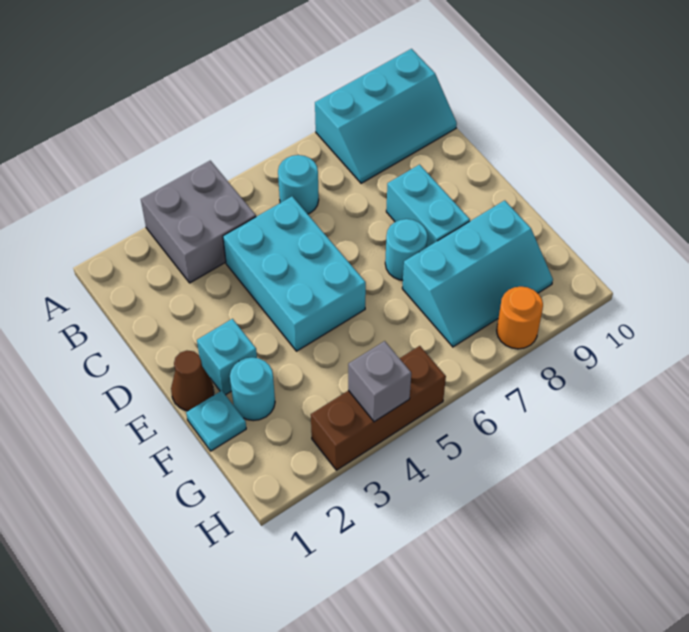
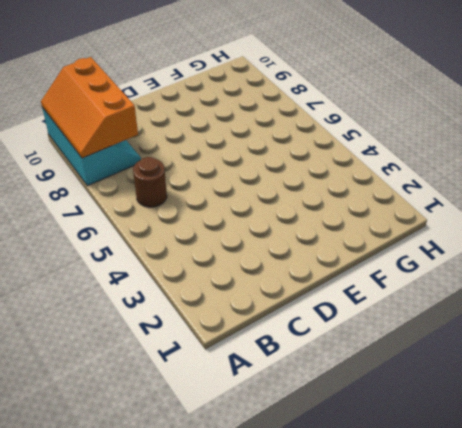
orange 2x3 slope [41,57,138,158] -> none
brown 1x1 round brick [133,157,167,207] -> cyan 1x1 round brick [278,155,319,214]
none -> grey 2x2 brick [141,161,256,283]
none -> cyan 2x3 brick [223,196,366,351]
none -> cyan 1x2 brick [386,165,470,247]

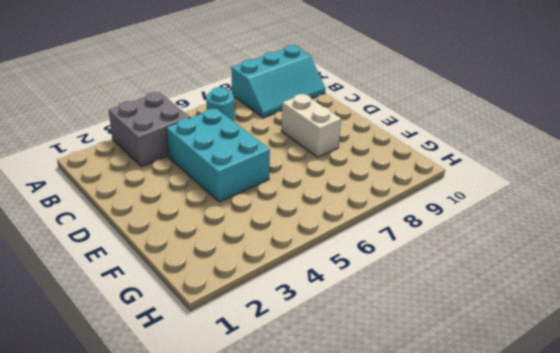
white 1x2 brick [281,94,341,157] -> cyan 1x2 brick [386,165,470,247]
none -> brown 1x1 cone [171,351,214,411]
none -> cyan 1x1 brick [197,319,257,395]
none -> cyan 1x1 round brick [385,219,427,280]

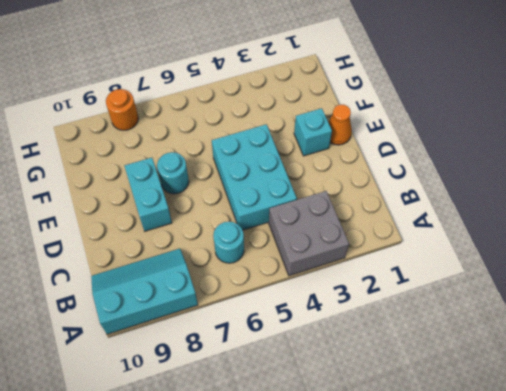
orange 1x1 cone [328,105,352,145] -> brown 1x1 cone [171,351,214,411]
none -> cyan 1x1 plate [186,391,246,451]
none -> cyan 1x1 round brick [230,357,275,421]
none -> cyan 2x3 slope [402,200,553,347]

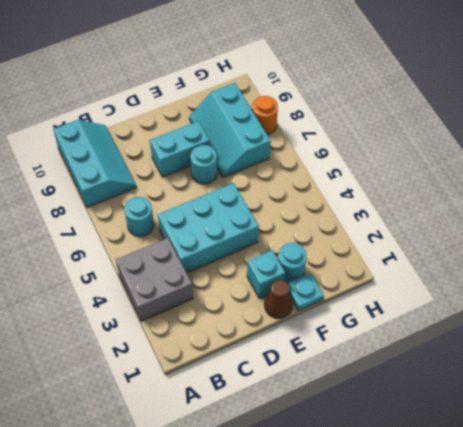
cyan 2x3 slope [189,83,271,178] -> cyan 2x3 slope turned to [402,200,553,347]
none -> brown 1x3 brick [311,346,446,470]
none -> grey 1x1 brick [348,341,411,422]

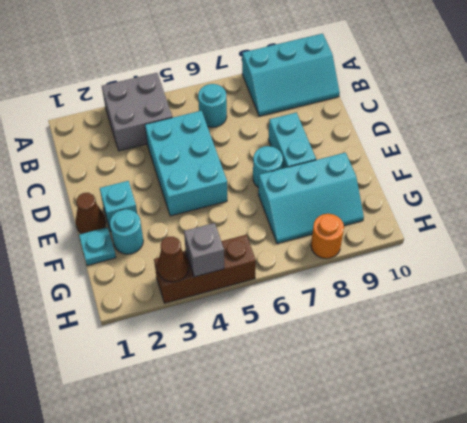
brown 1x1 cone [157,237,189,282] -> none

